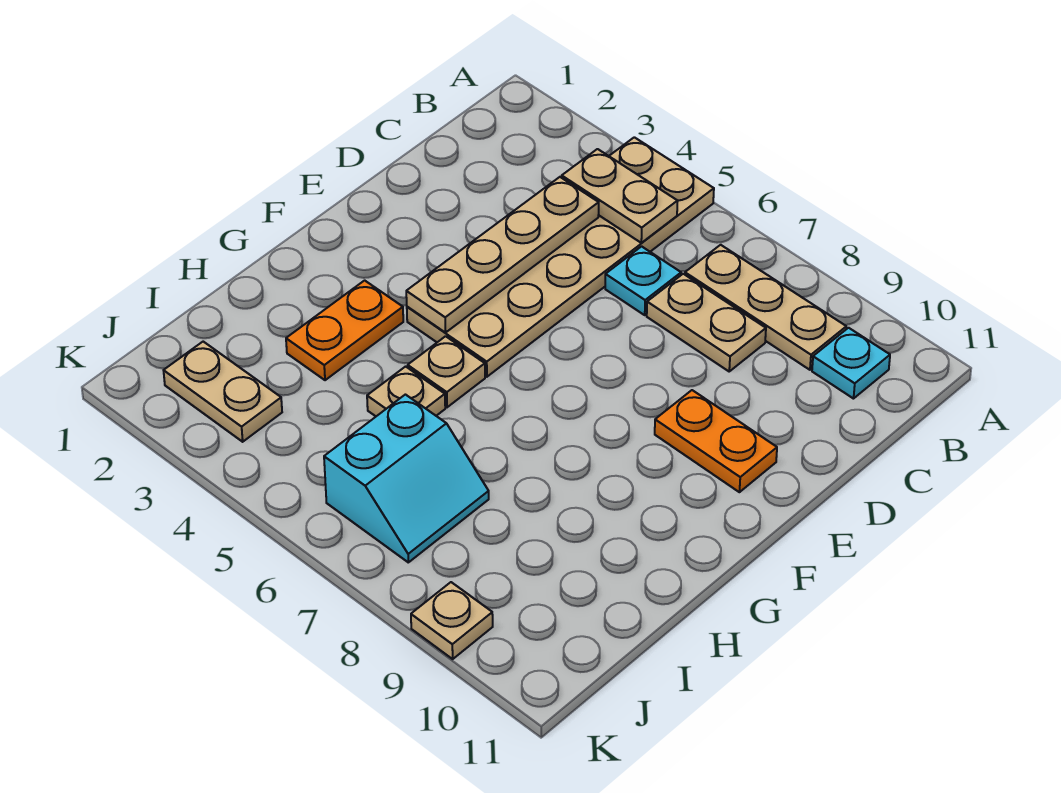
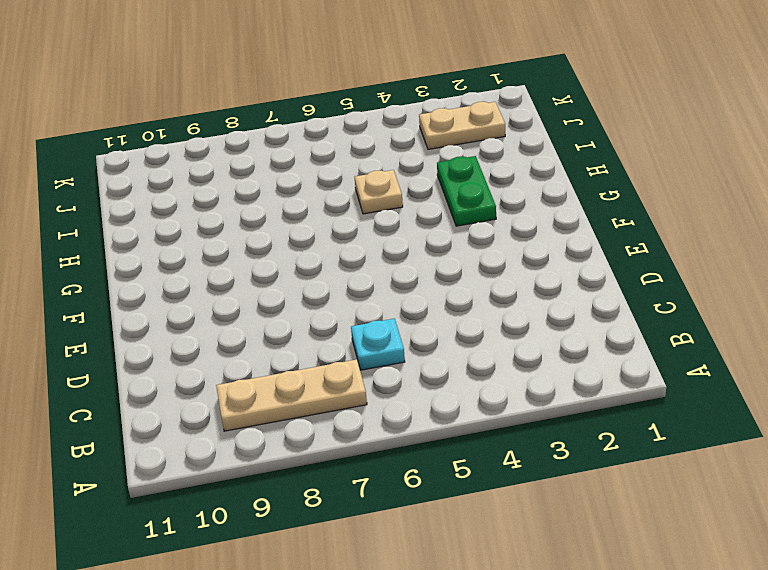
green 1x2 plate [437,156,496,226] -> orange 1x2 plate [286,280,403,380]
none -> tan 2x6 plate [407,137,714,377]
none -> cyan 1x1 plate [812,328,890,399]
none -> tan 1x2 plate [647,274,766,371]

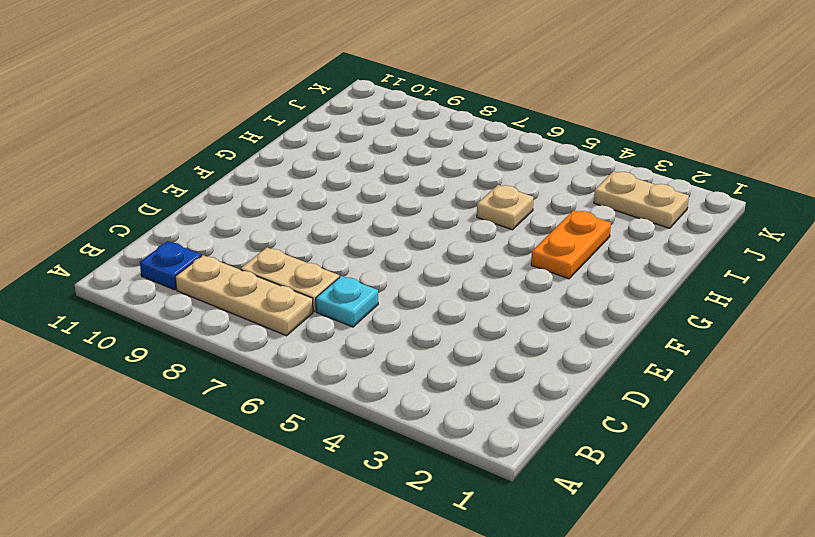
blue 1x1 plate [140,241,201,290] -> cyan 1x1 plate [812,328,890,399]
none -> tan 2x6 plate [407,137,714,377]
none -> orange 1x2 plate [655,390,777,492]
none -> tan 1x1 plate [408,336,485,407]

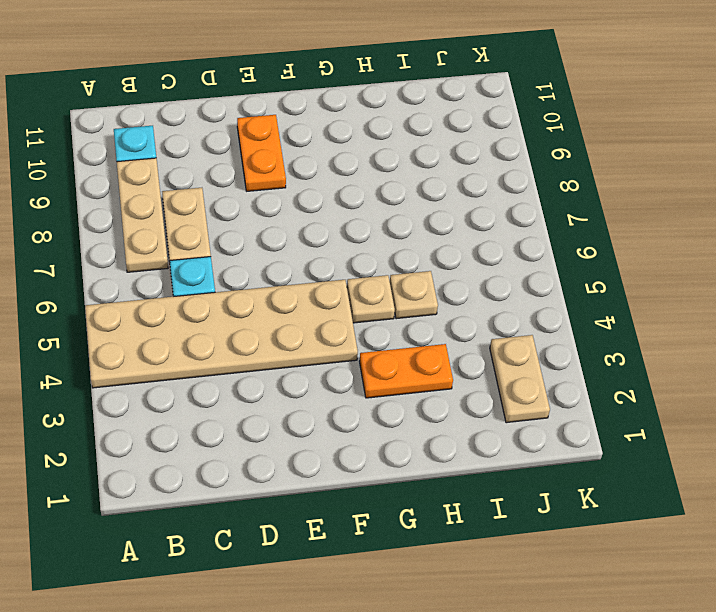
none -> cyan 2x2 slope [324,395,489,562]
none -> tan 1x1 plate [411,582,493,659]
none -> tan 1x2 plate [562,149,678,243]

